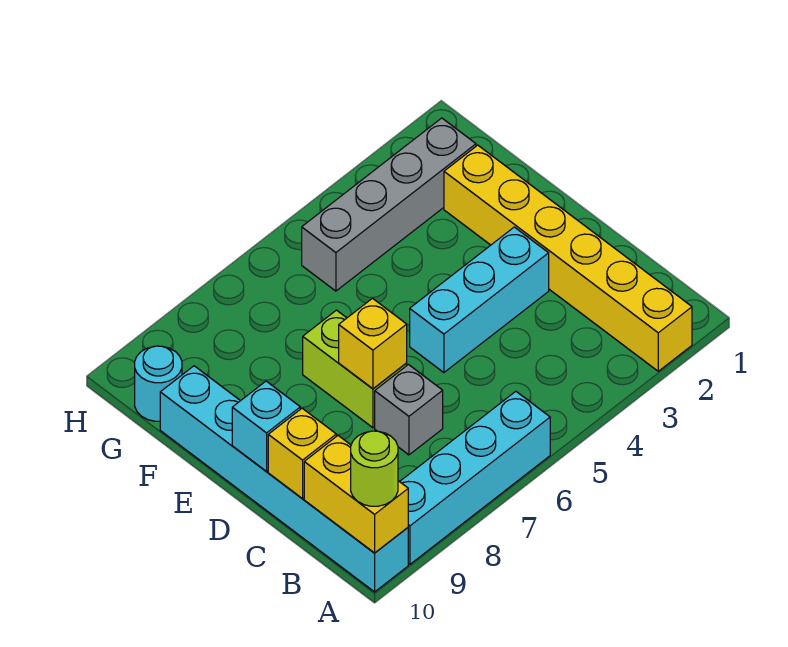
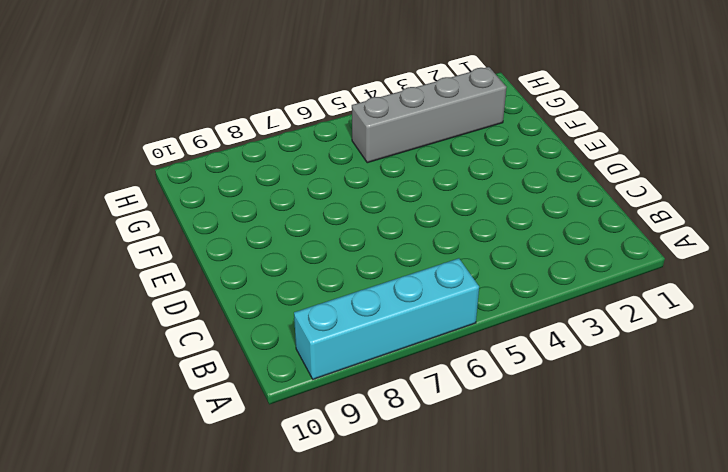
none -> yellow 1x6 brick [444,145,692,371]
none -> cyan 1x6 brick [160,366,408,592]
none -> grey 1x1 brick [375,365,443,455]

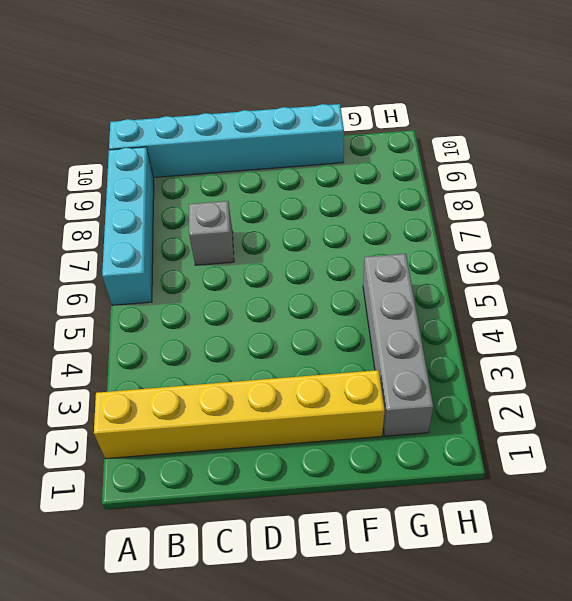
none -> cyan 1x3 brick [410,227,549,373]
none -> lime 1x2 brick [303,310,407,428]
none -> cyan 1x1 round brick [135,346,182,421]

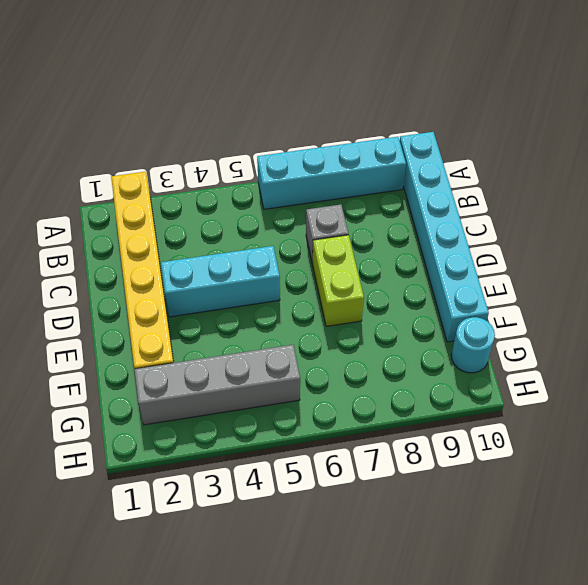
none -> yellow 1x2 brick [304,436,408,553]
none -> yellow 1x1 brick [268,408,336,499]
none -> yellow 1x1 brick [339,298,407,389]

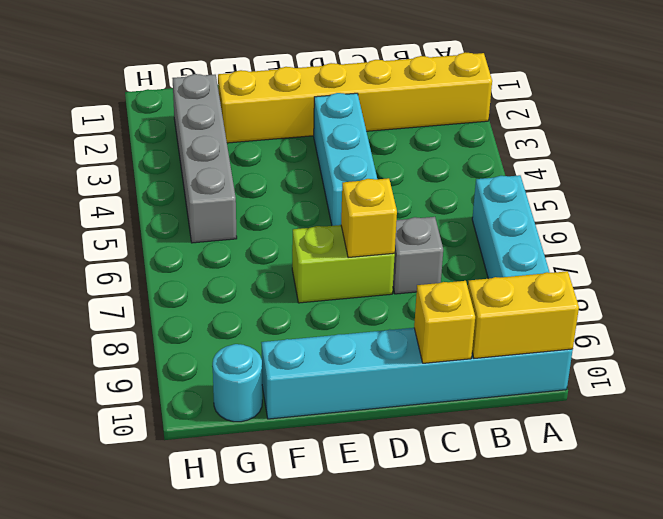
none -> cyan 1x1 brick [232,381,300,471]
none -> lime 1x1 round brick [351,431,398,506]

